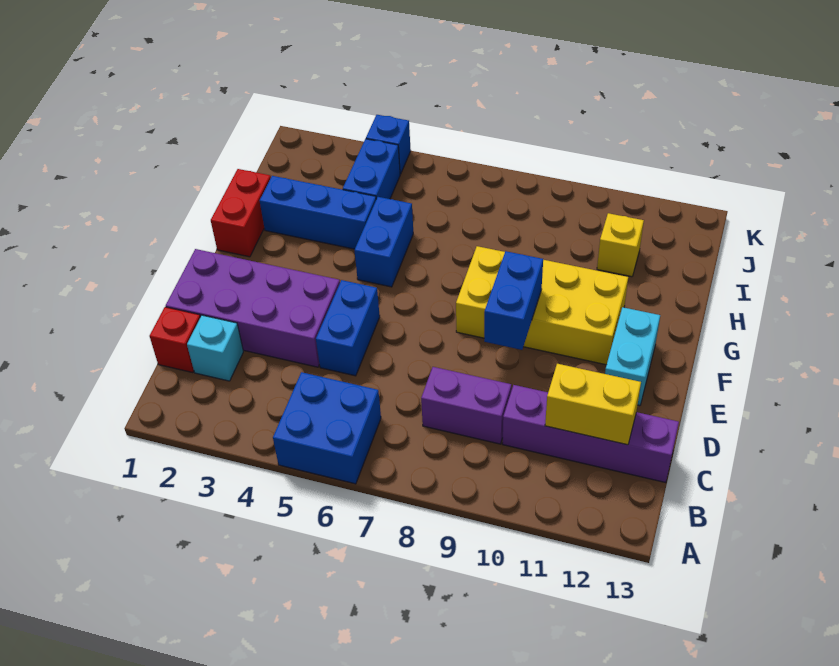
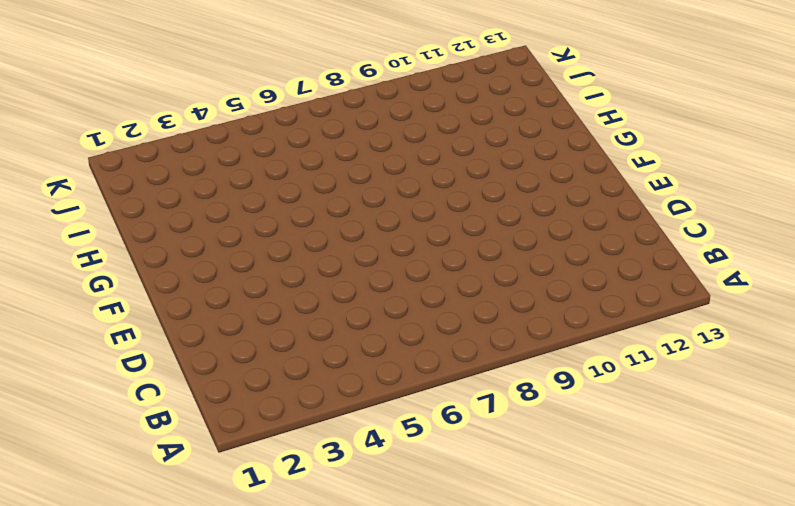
none -> blue 2x2 brick [273,372,381,484]
none -> red 1x1 brick [150,307,200,372]
none -> cyan 1x1 brick [187,315,243,381]

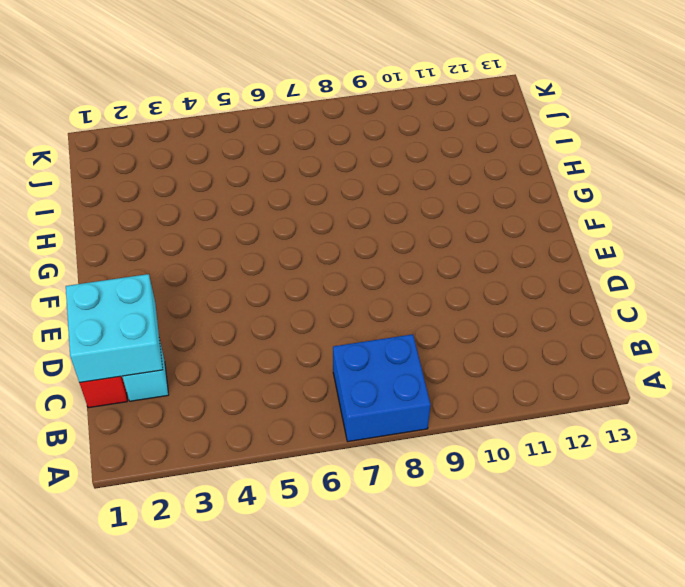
blue 2x2 brick [333,334,431,442] -> blue 2x2 brick moved to [273,372,381,484]
cyan 2x2 brick [66,274,163,383] -> none
none -> purple 1x2 brick [421,367,511,444]
none -> purple 1x4 brick [502,385,679,483]
none -> purple 2x4 brick [166,249,340,367]

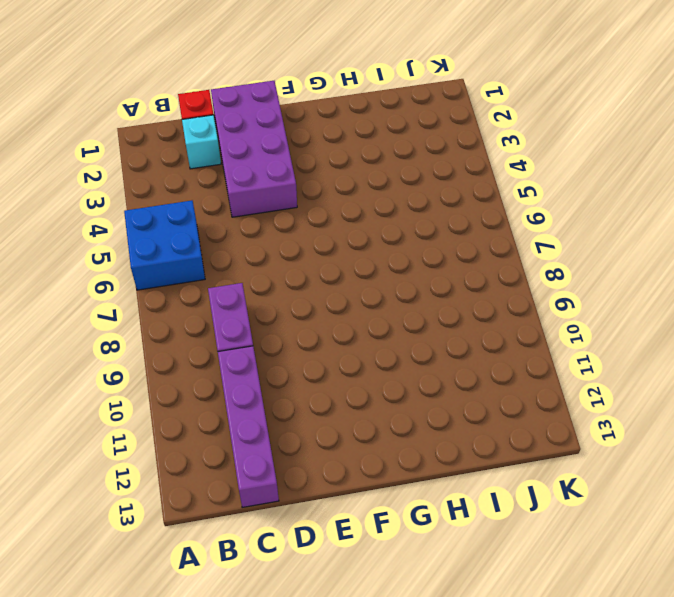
none -> blue 1x2 brick [316,280,380,376]
none -> cyan 1x2 brick [605,307,660,406]
none -> yellow 2x4 brick [456,246,628,365]

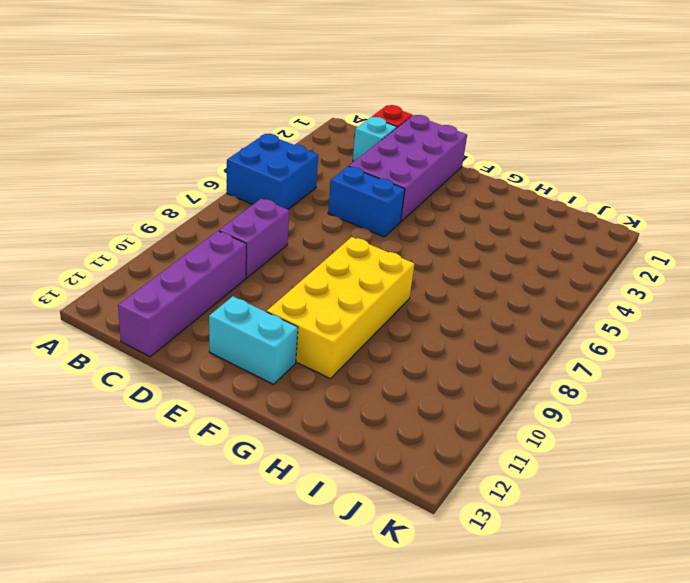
none -> red 1x2 brick [211,169,271,257]
none -> blue 1x2 brick [354,197,413,287]
none -> blue 1x3 brick [260,176,376,249]

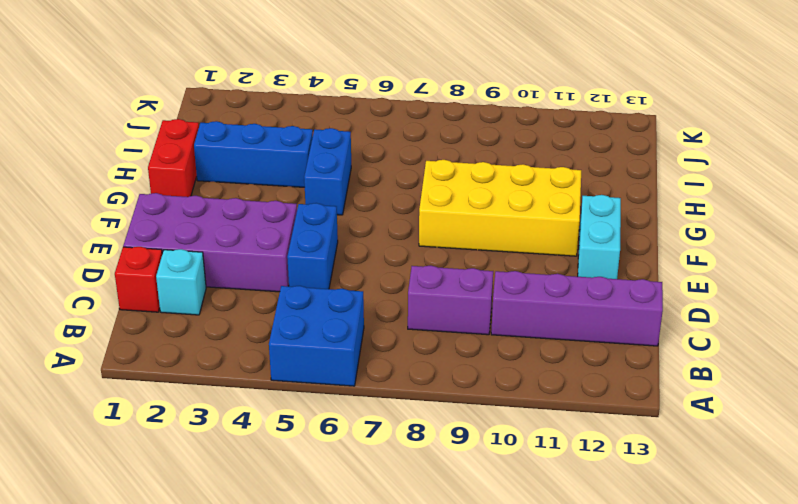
none -> blue 1x2 brick [343,139,400,199]
none -> yellow 1x1 brick [597,213,644,277]
none -> blue 1x1 brick [366,115,411,174]

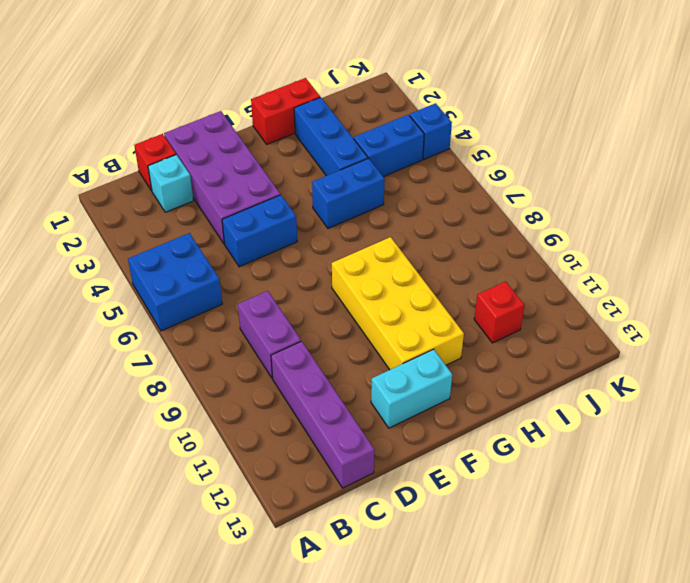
red 1x1 brick [474,281,524,343] -> yellow 1x1 brick [597,213,644,277]
none -> yellow 1x2 brick [545,364,641,445]
none -> blue 1x2 brick [484,251,543,350]

